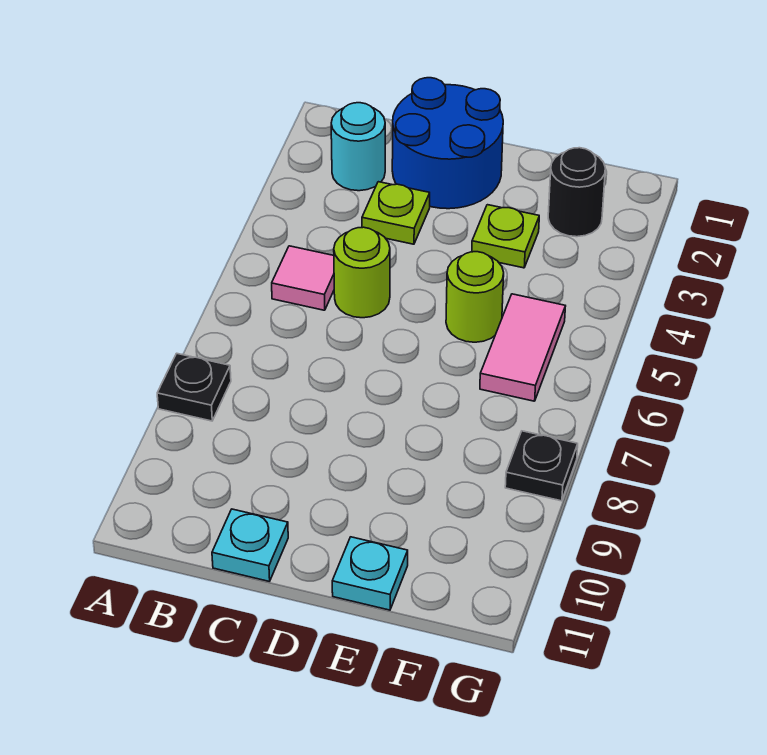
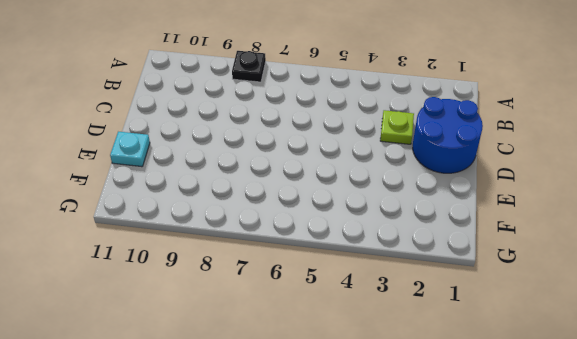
none -> cyan 1x1 round brick [331,103,385,191]
none -> pink 1x1 tile [272,246,334,310]
none -> lime 1x1 round brick [334,227,390,318]

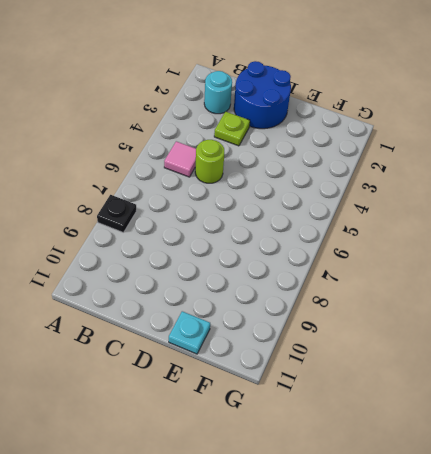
none -> cyan 1x1 plate [212,509,288,582]
none -> lime 1x1 plate [472,205,539,268]
none -> lime 1x1 round brick [446,252,504,342]

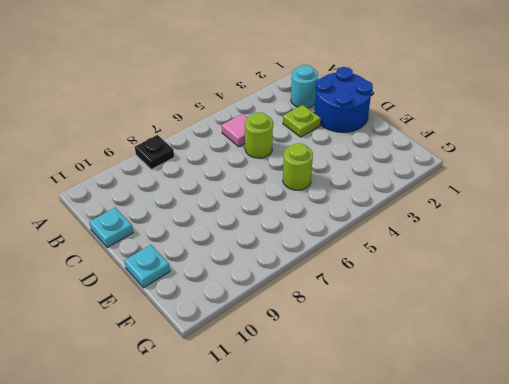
none -> lime 1x1 plate [472,205,539,268]
none -> black 1x1 round brick [548,148,605,237]
none -> pink 1x2 tile [480,294,565,401]

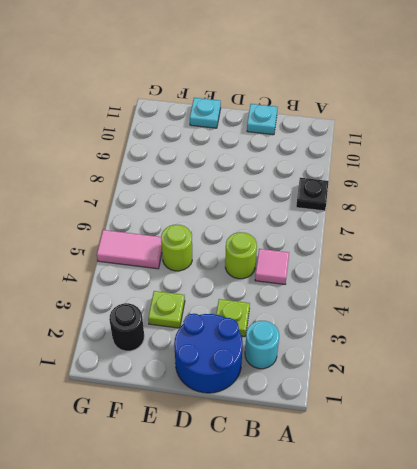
pink 1x2 tile [97,230,162,269] -> pink 1x2 tile turned to [480,294,565,401]
none -> black 1x1 plate [505,431,578,501]

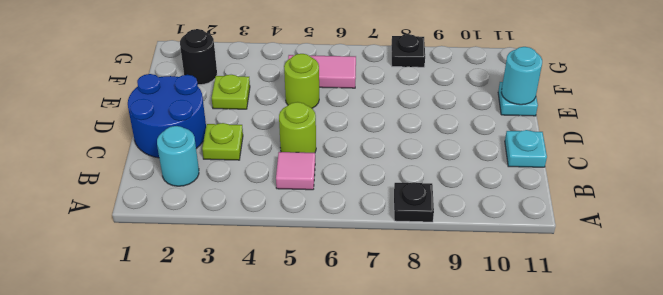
cyan 1x1 round brick [501,47,542,105] -> none

